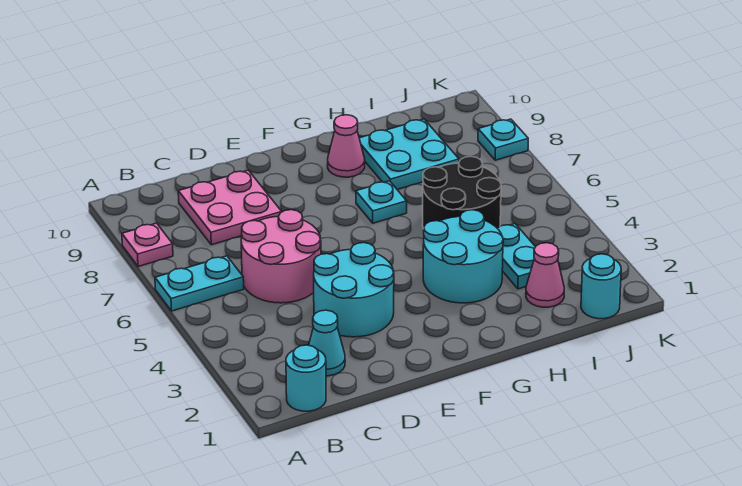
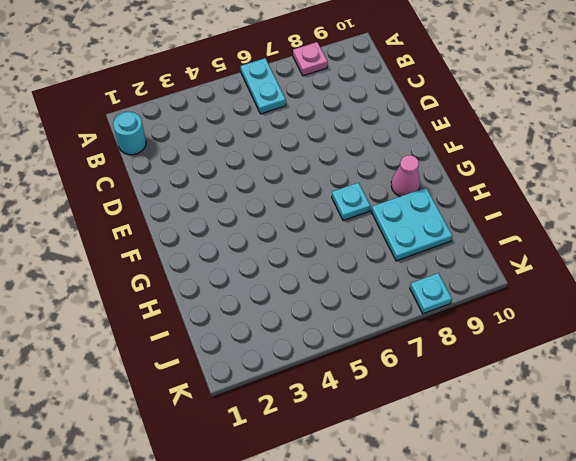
none -> cyan 1x1 cone [309,310,345,376]
none -> pink 2x2 round brick [241,210,321,303]
none -> pink 2x2 plate [178,170,282,245]

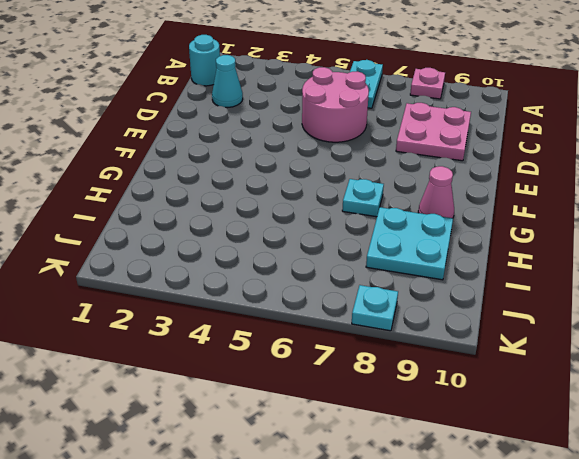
none -> cyan 2x2 round brick [314,243,394,337]
none -> cyan 2x2 round brick [423,210,503,303]
none -> black 2x2 round brick [423,156,501,229]

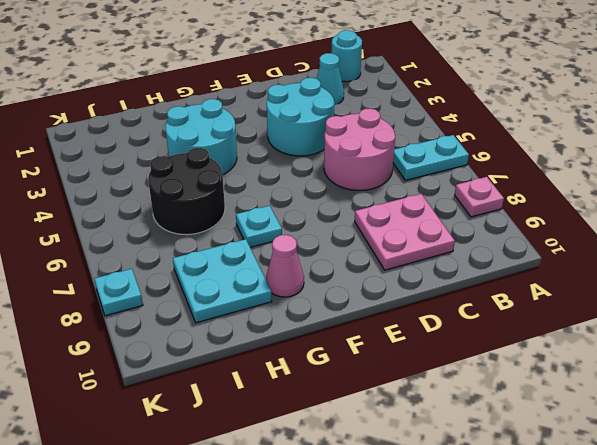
none -> pink 1x1 cone [526,243,564,307]
none -> cyan 1x2 plate [497,224,536,289]
none -> cyan 1x1 round brick [581,254,621,319]

